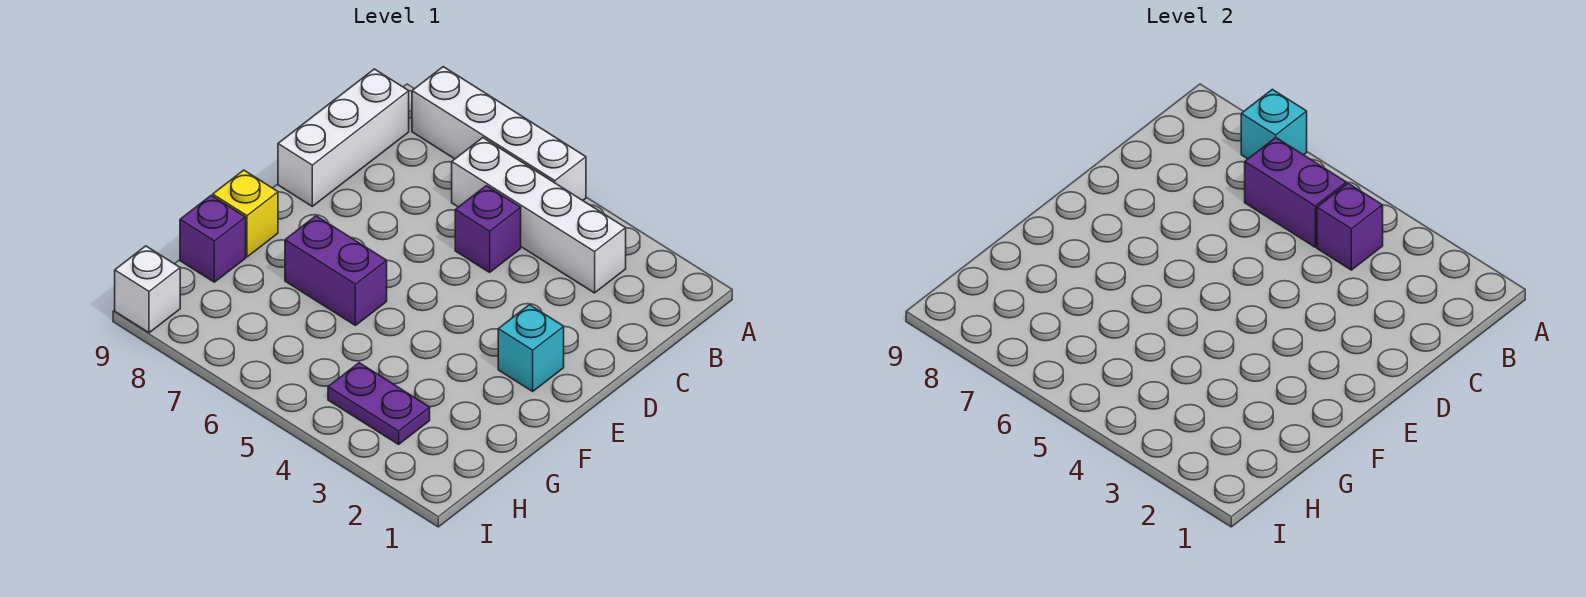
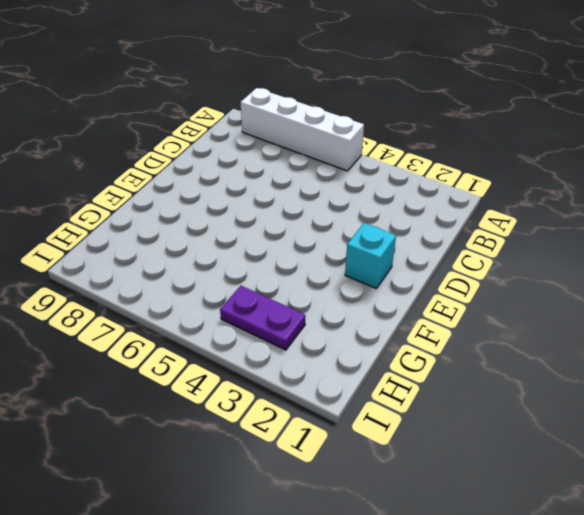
none -> white 1x4 brick [452,138,626,293]
none -> white 1x3 brick [278,69,409,206]
none -> purple 1x1 brick [455,186,521,272]

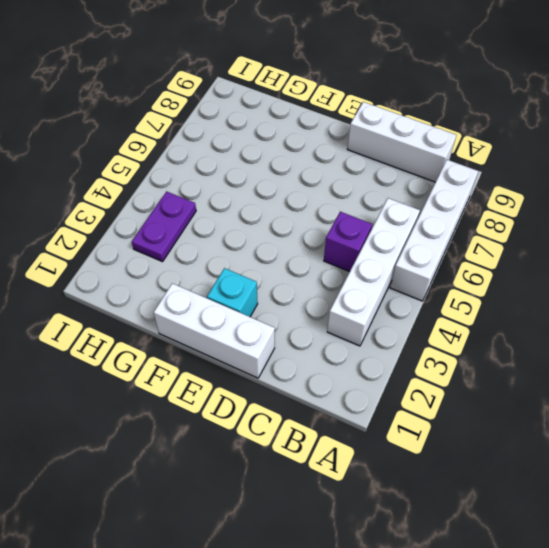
white 1x3 brick [154,283,275,378] -> none
none -> purple 1x2 brick [285,216,387,325]
none -> yellow 1x1 brick [213,170,278,257]
none -> purple 1x1 brick [180,196,246,282]

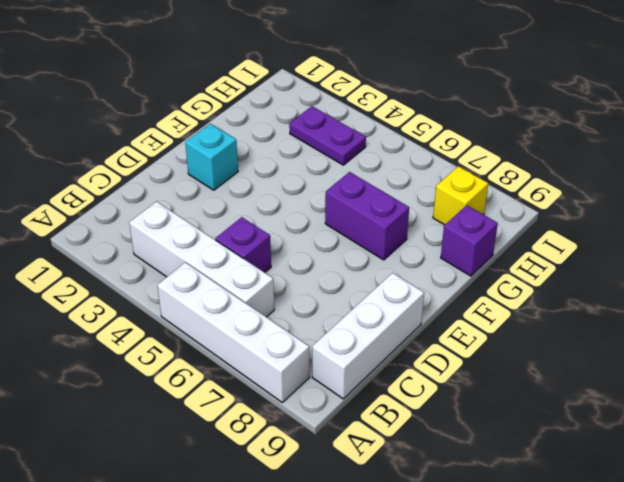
yellow 1x1 brick [433,166,488,225] -> yellow 1x1 brick moved to [213,170,278,257]
none -> white 1x1 brick [115,246,180,333]
none -> cyan 1x1 brick [1241,89,1307,159]
none -> purple 1x1 brick [1317,183,1383,270]

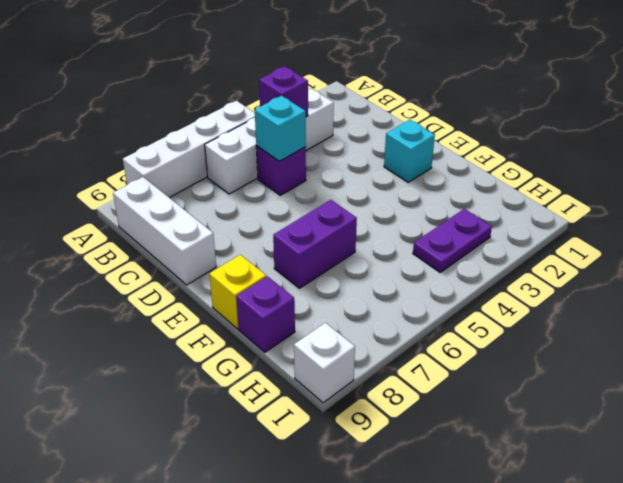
cyan 1x1 brick [255,96,306,161] -> cyan 1x1 brick moved to [1241,89,1307,159]
none -> purple 1x2 brick [1245,138,1346,247]

